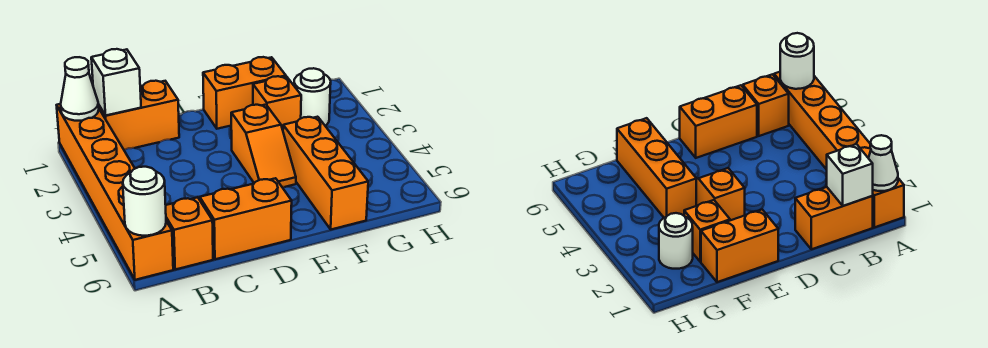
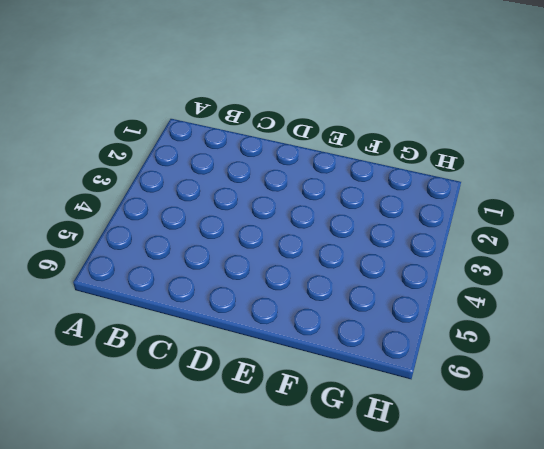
none -> orange 1x6 brick [57,104,173,280]
none -> orange 1x2 brick [99,81,179,150]
none -> orange 1x1 brick [166,197,213,269]

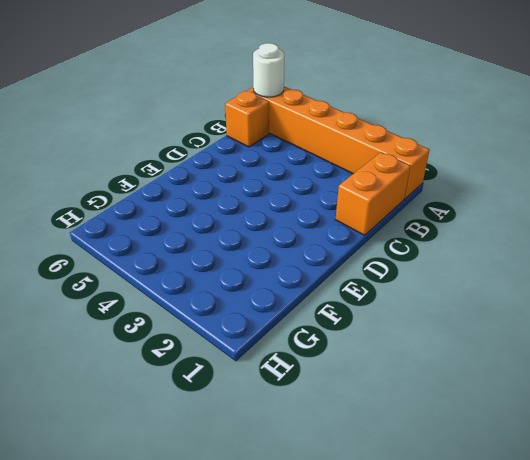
none -> orange 1x2 brick [200,178,292,259]
none -> orange 1x2 brick [203,57,286,129]
none -> orange 1x2 slope [231,105,296,187]

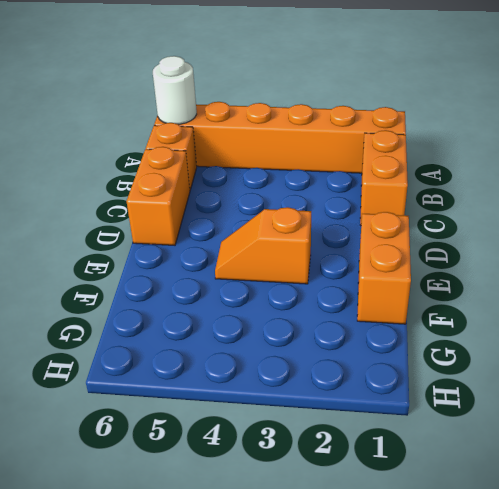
none -> orange 1x1 brick [253,76,301,130]
none -> orange 1x3 brick [283,117,368,229]
none -> white 1x1 round brick [294,68,331,126]

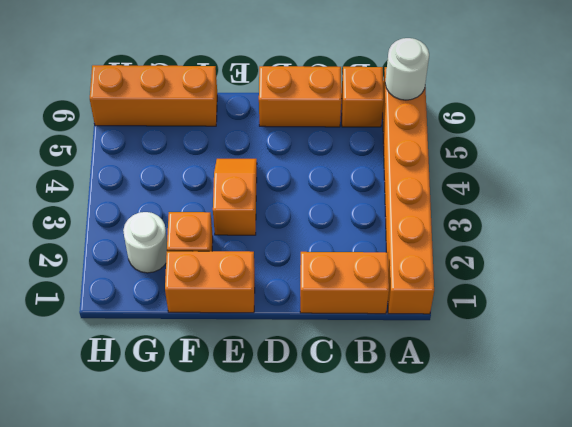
orange 1x3 brick [90,65,217,126] -> orange 1x3 brick turned to [283,117,368,229]
none -> white 1x1 cone [61,57,99,121]
none -> white 1x1 brick [91,49,141,115]

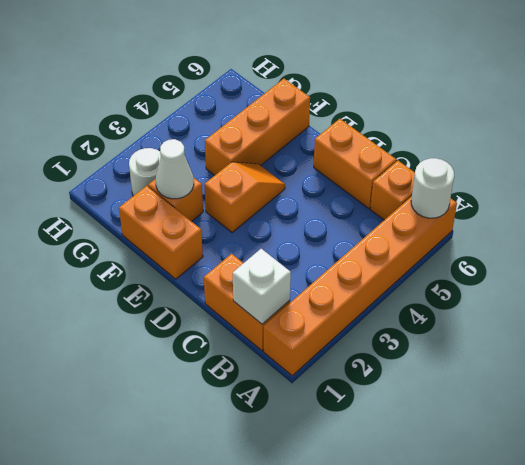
white 1x1 cone [156,139,194,199] -> white 1x1 cone moved to [61,57,99,121]

